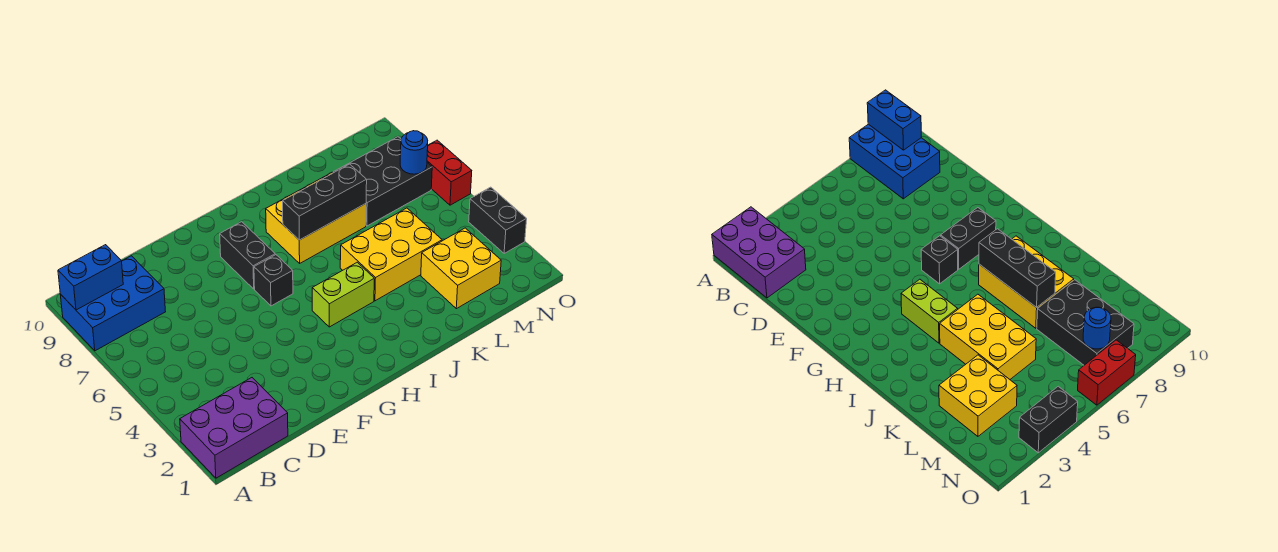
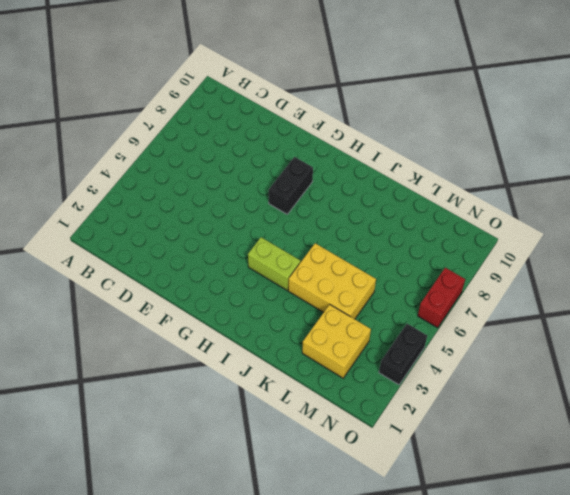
none -> purple 2x3 brick [180,378,288,478]
none -> blue 2x3 brick [60,256,166,351]
none -> black 1x1 brick [254,255,293,306]

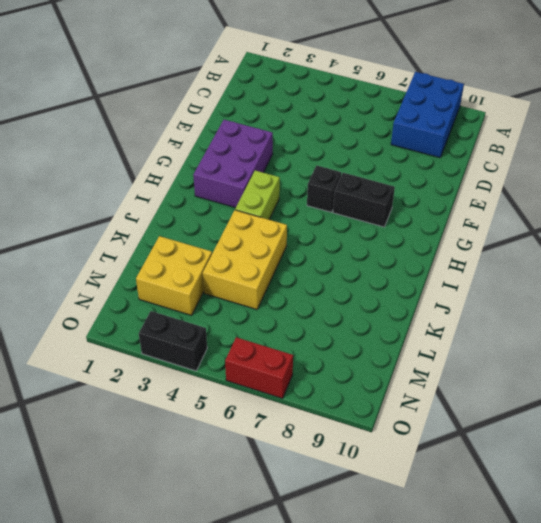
purple 2x3 brick [193,120,273,208] -> purple 2x3 brick moved to [180,378,288,478]
none -> yellow 2x3 brick [266,173,366,263]
none -> black 2x3 brick [333,137,432,226]
none -> blue 1x2 brick [58,245,123,310]

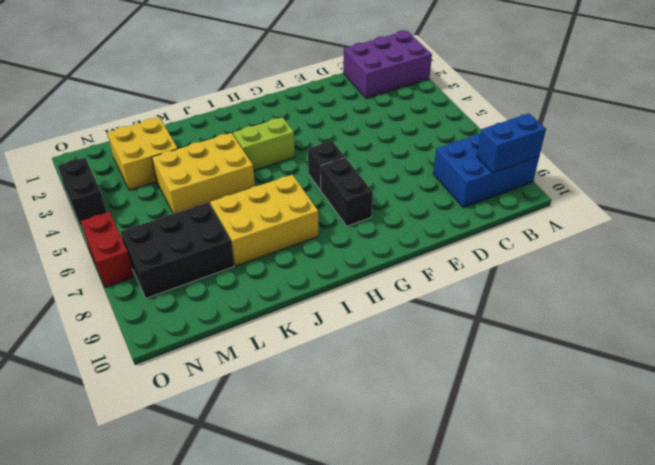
none -> black 1x3 brick [283,164,367,240]
none -> blue 1x1 round brick [400,131,428,174]

